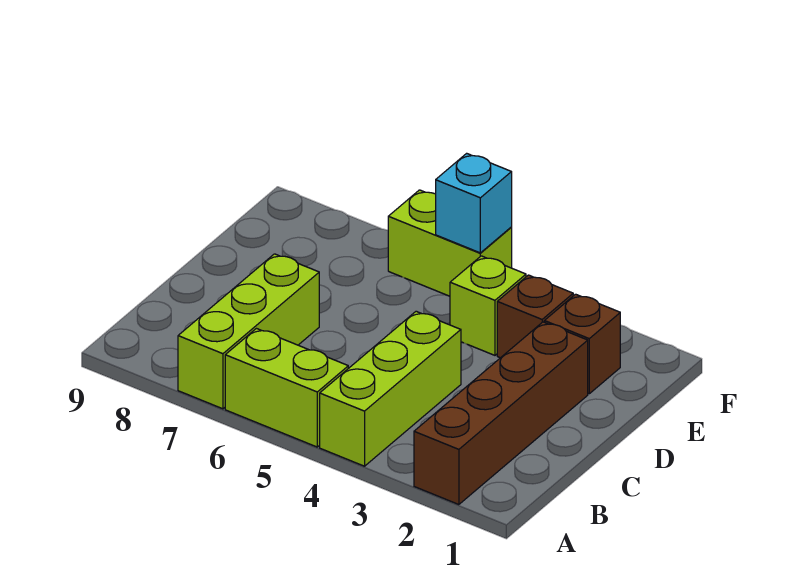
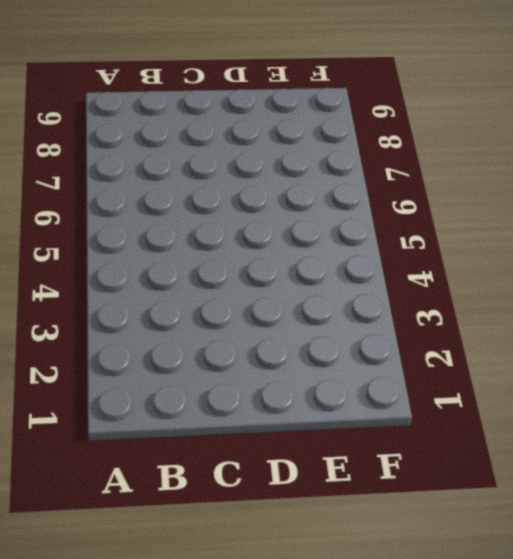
none -> brown 1x4 brick [414,322,588,505]
none -> lime 1x3 brick [320,311,461,466]

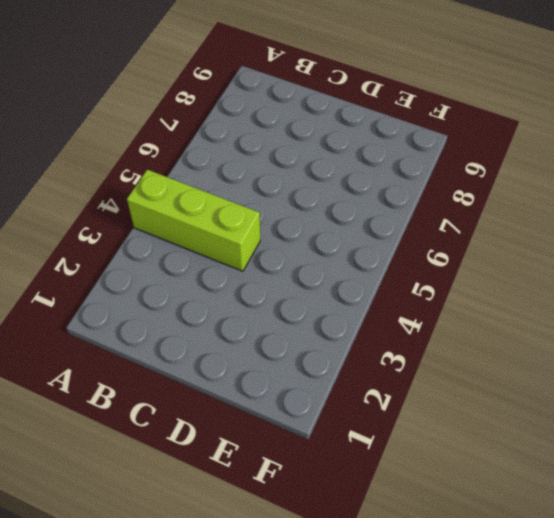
none -> brown 1x4 brick [414,322,588,505]
none -> lime 1x2 brick [225,329,348,447]

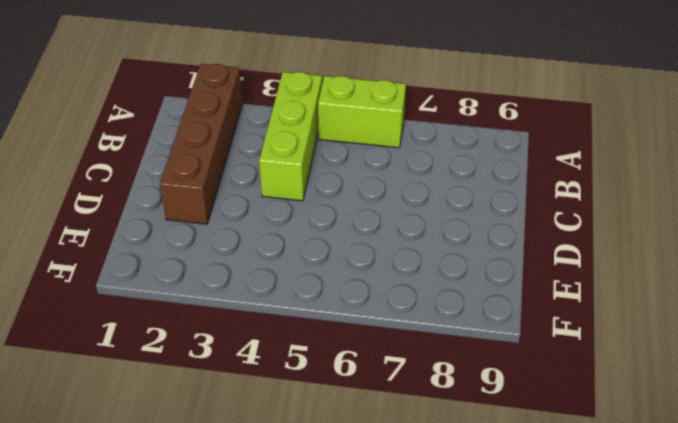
none -> lime 1x3 brick [178,254,319,409]
none -> brown 1x1 brick [544,294,620,394]

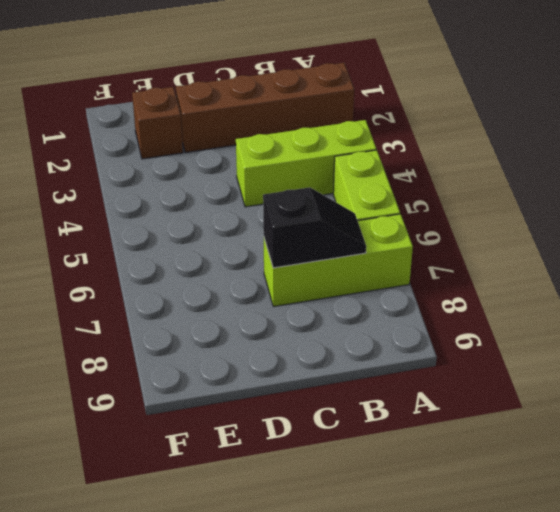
black 1x2 slope [263,187,366,268] -> none
none -> brown 1x1 brick [497,275,573,358]
none -> lime 1x1 brick [450,256,526,355]

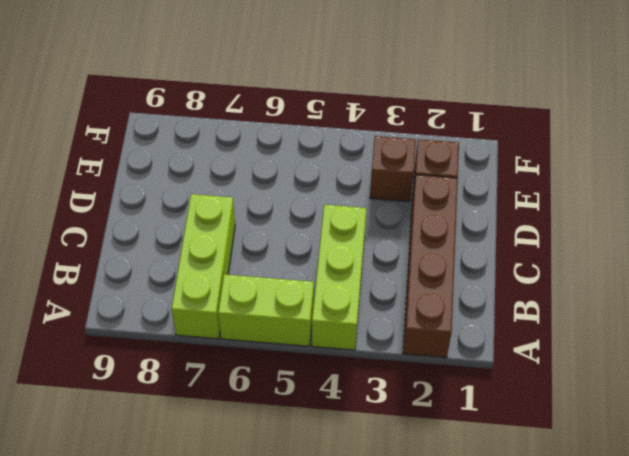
none -> lime 1x1 brick [450,256,526,355]
none -> lime 1x2 brick [388,190,512,296]

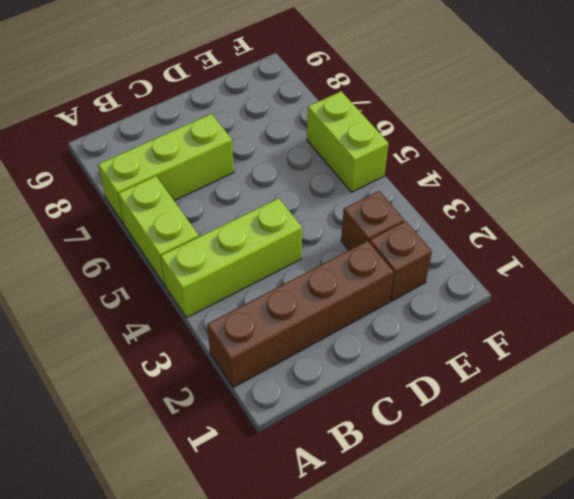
none -> lime 1x1 brick [450,256,526,355]
none -> cyan 1x1 brick [436,153,512,253]

